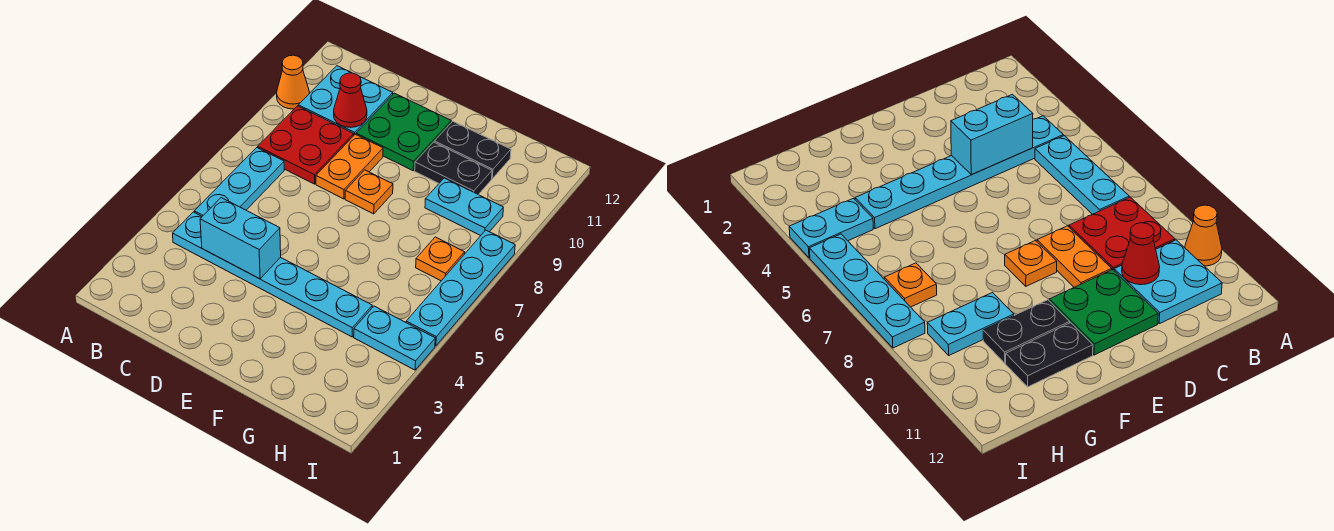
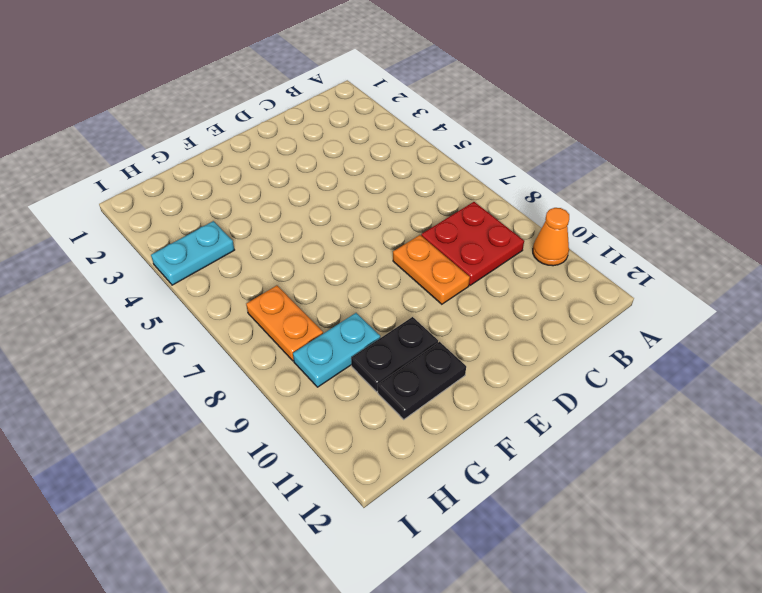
orange 1x2 plate [246,286,323,361] -> orange 1x1 plate [416,237,465,281]
none -> cyan 1x6 plate [173,212,372,337]
none -> cyan 1x3 plate [194,148,284,216]
none -> cyan 2x2 plate [298,66,393,135]

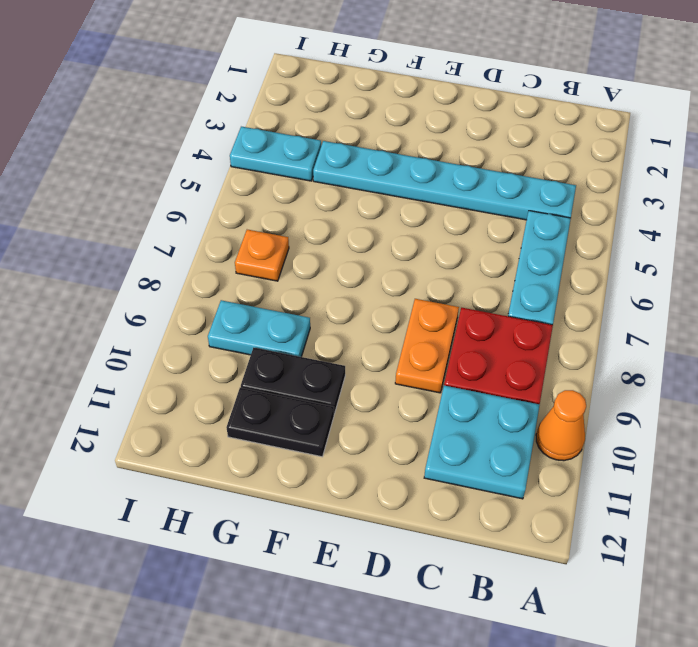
none -> green 2x2 plate [356,93,451,171]
none -> orange 1x1 plate [345,170,393,214]
none -> cyan 1x4 plate [406,230,515,346]

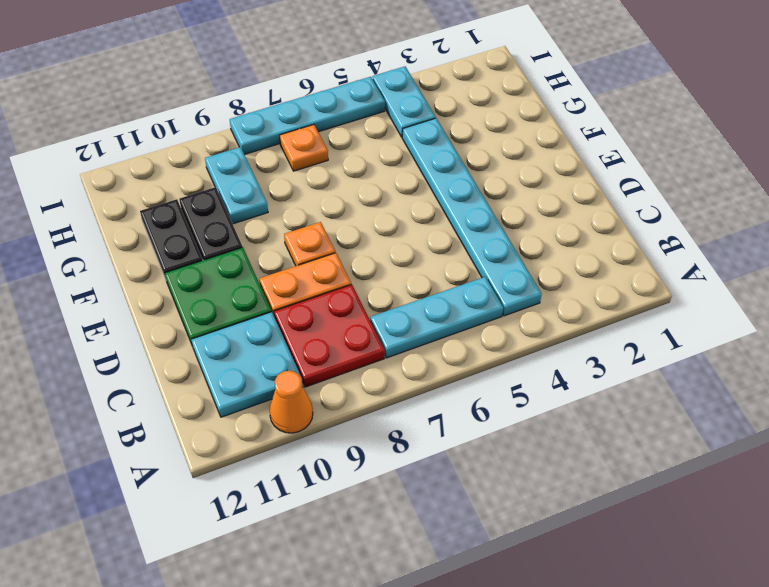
none -> cyan 1x2 brick [200,198,281,279]
none -> red 1x1 cone [334,73,367,127]

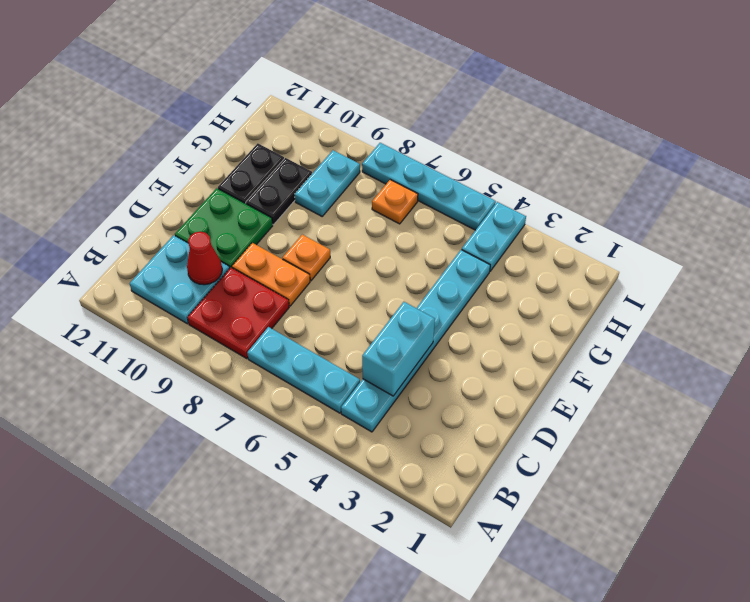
none -> orange 1x1 cone [277,55,310,109]

